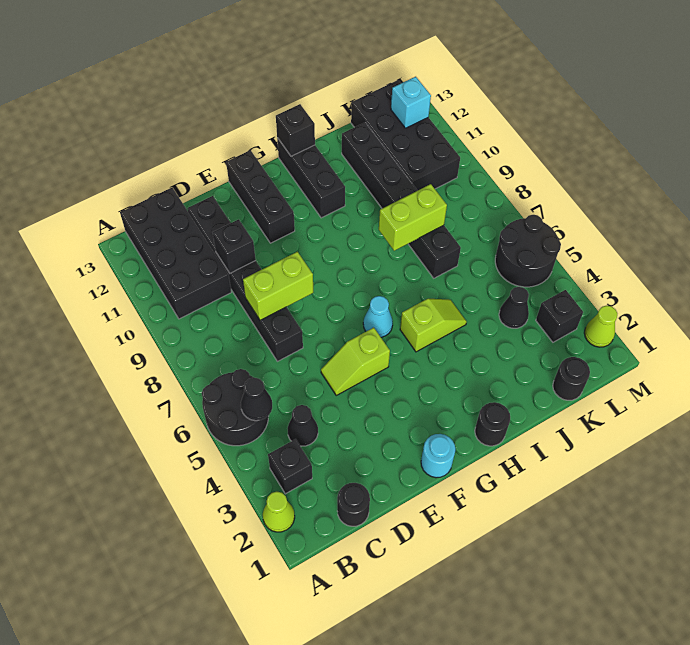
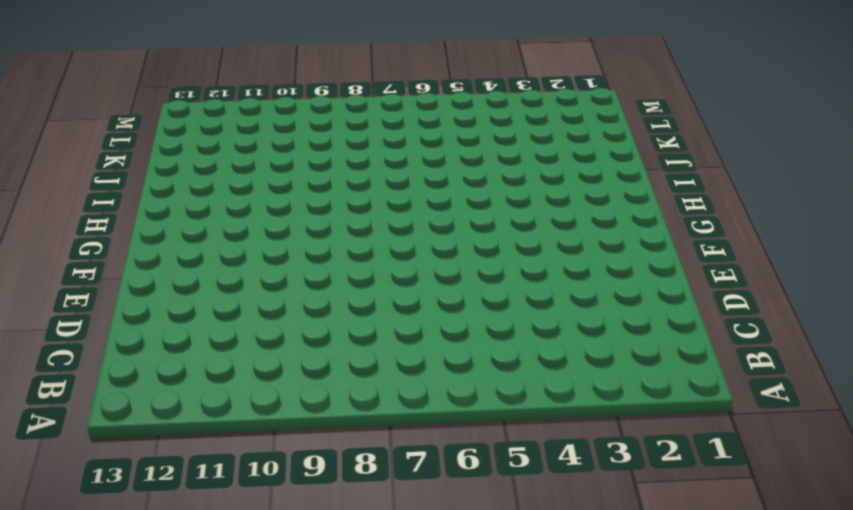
none -> lime 1x1 cone [263,492,295,532]
none -> black 2x2 round brick [202,369,269,446]
none -> black 1x1 brick [268,439,312,494]

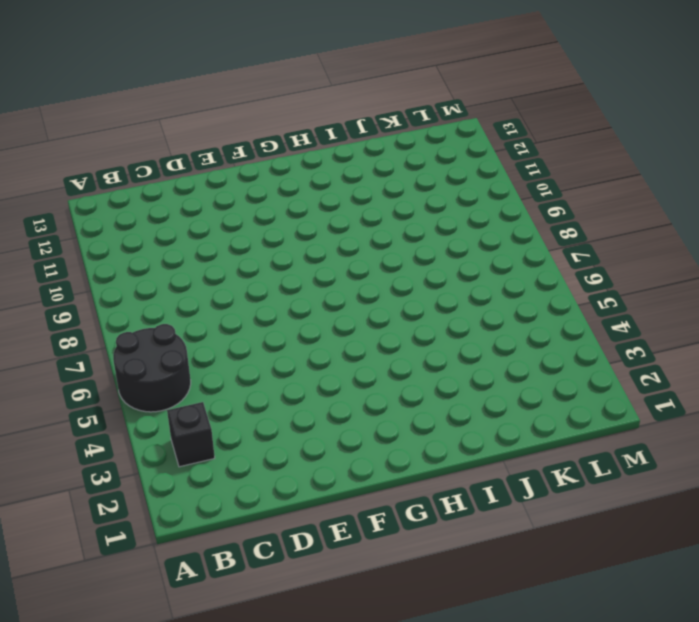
none -> lime 1x1 cone [263,492,295,532]
none -> black 2x4 brick [120,188,231,319]
none -> black 1x1 round brick [337,483,370,526]

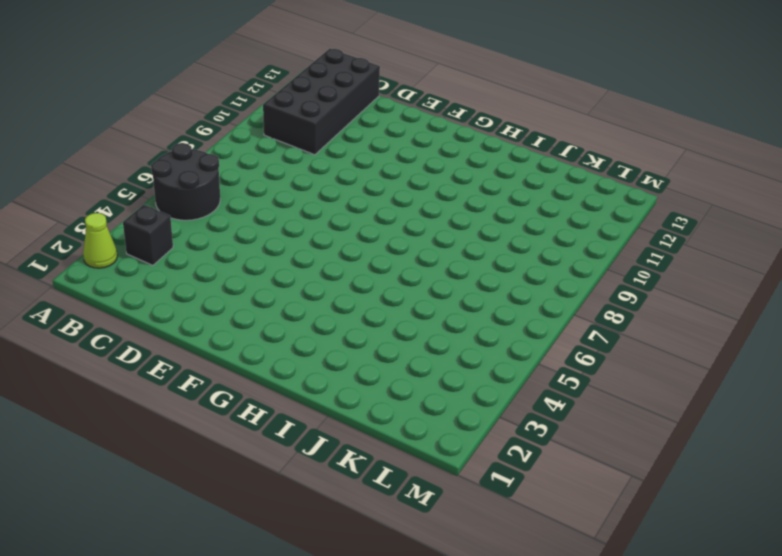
none -> black 1x1 round brick [337,483,370,526]
none -> black 1x1 cone [288,405,318,446]
none -> black 1x6 brick [188,196,303,361]

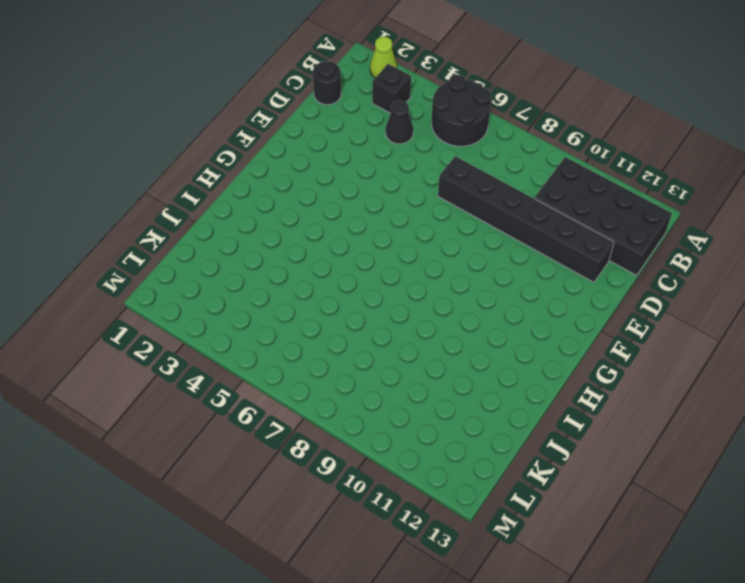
none -> lime 1x2 slope [321,328,390,395]
none -> cyan 1x1 round brick [421,434,455,478]
none -> black 1x3 brick [226,150,295,243]

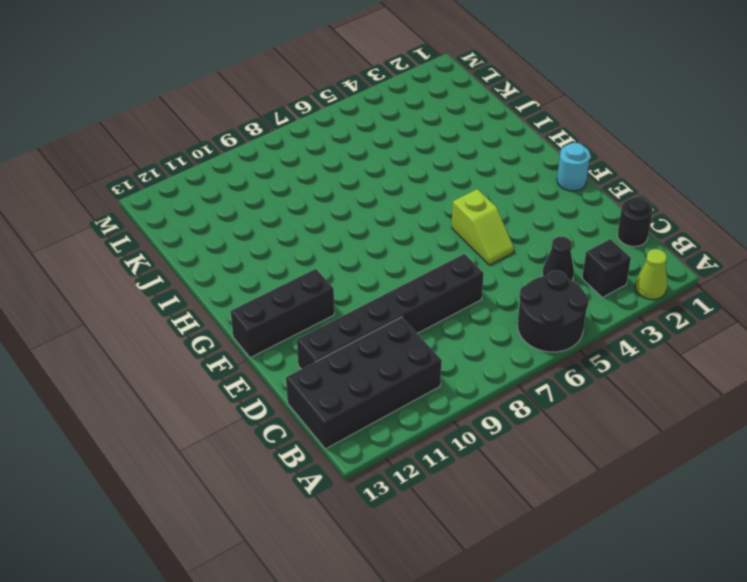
none -> cyan 1x1 cone [363,296,393,337]
none -> black 1x1 round brick [475,402,510,446]
none -> lime 1x2 slope [400,299,467,352]

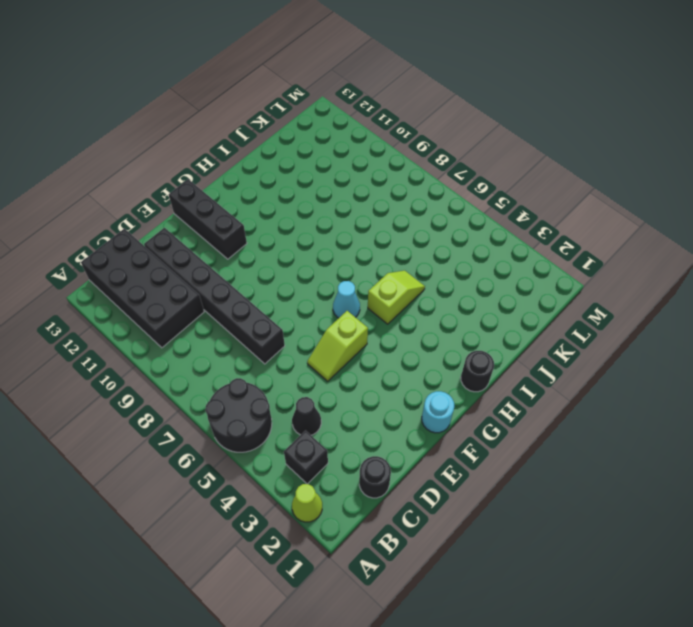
none -> black 1x3 brick [277,138,345,218]
none -> black 1x6 brick [342,123,461,278]
none -> black 1x1 round brick [553,357,590,400]

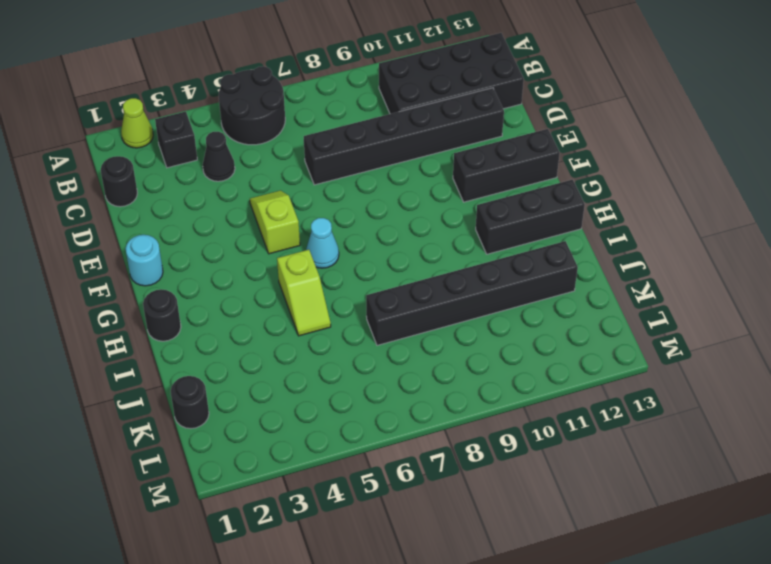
none -> black 1x1 cone [499,287,529,328]
none -> black 2x4 brick [351,80,460,191]
none -> black 1x1 brick [536,290,583,342]

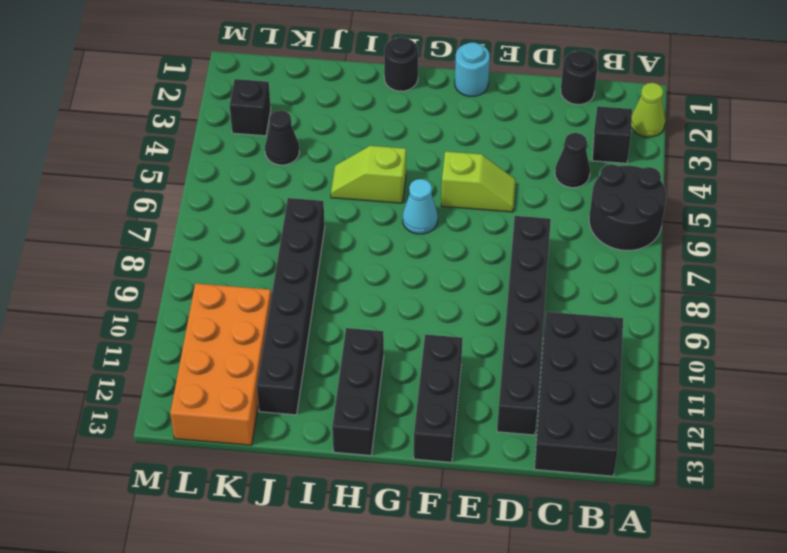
orange 2x4 brick [170,283,271,445] -> black 2x4 brick [351,80,460,191]
none -> black 1x1 round brick [553,357,590,400]
none -> black 2x2 round brick [495,215,561,287]
none -> lime 1x1 cone [584,306,617,347]

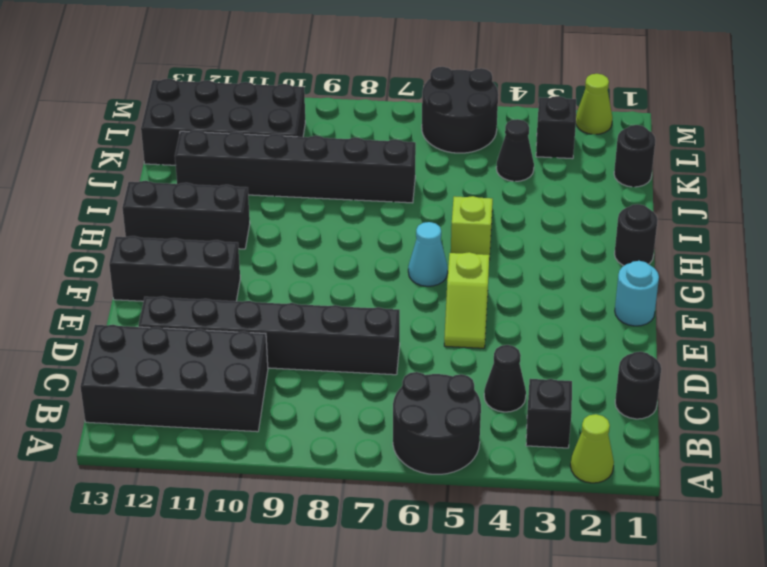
none -> black 1x1 cone [241,378,272,421]
none -> lime 1x2 brick [243,252,313,320]
none -> black 1x1 brick [213,219,256,273]

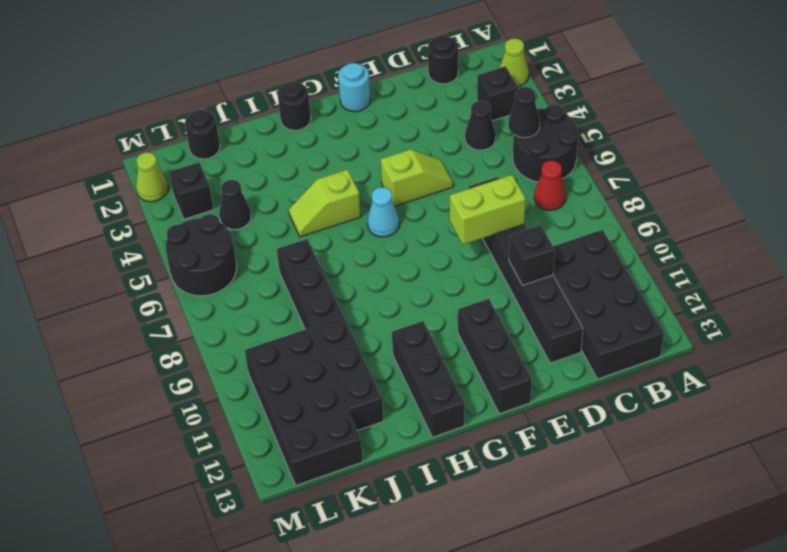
red 1x1 cone [534,161,566,210] -> none
none -> black 1x1 brick [276,104,315,156]
none -> lime 1x2 brick [379,184,447,251]
none -> cyan 1x1 brick [391,77,431,128]

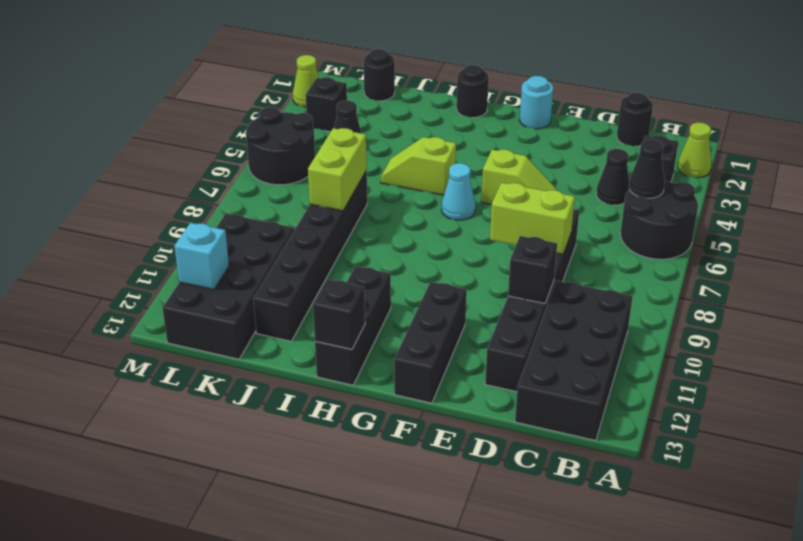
lime 1x2 brick [308,128,367,211] -> lime 1x2 brick turned to [379,184,447,251]

